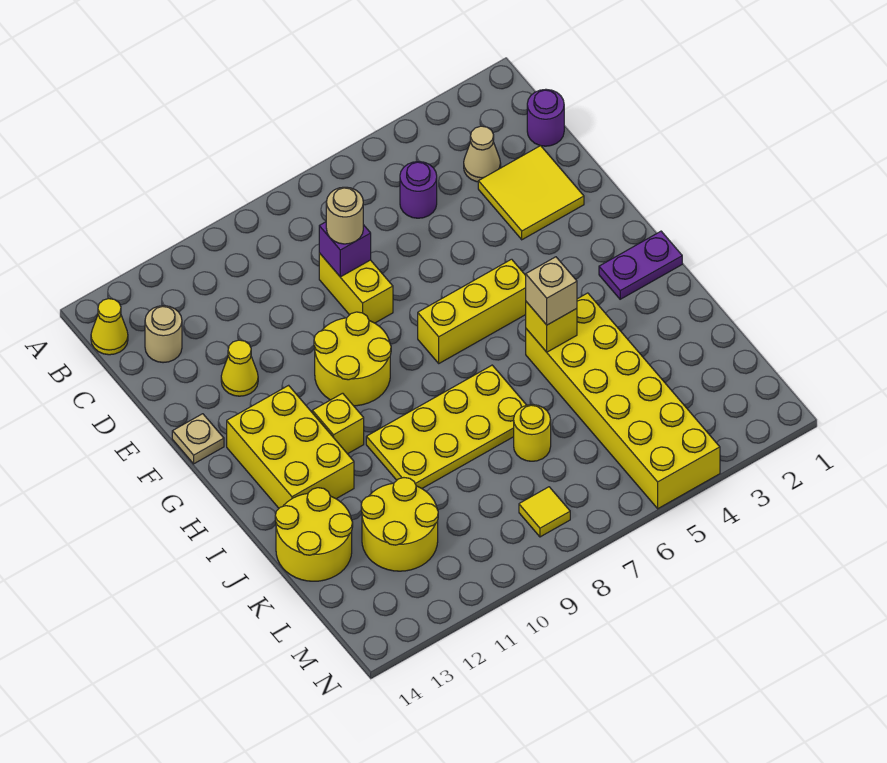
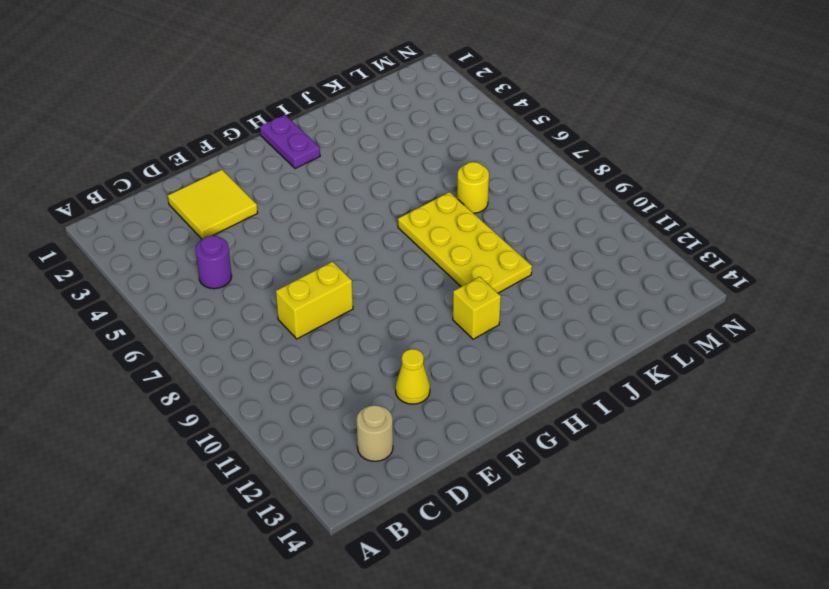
none -> yellow 1x1 cone [91,299,128,355]
none -> purple 1x1 round brick [527,89,564,146]
none -> tan 1x1 cone [464,126,501,182]

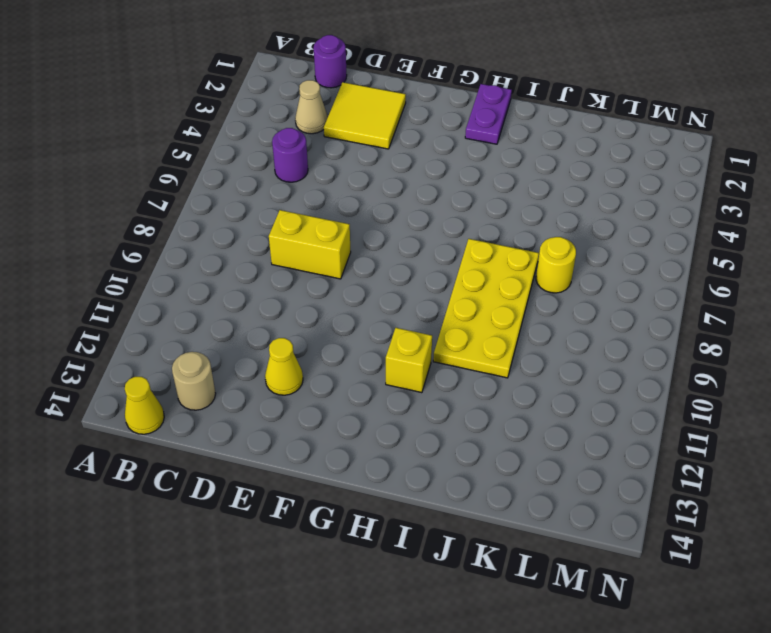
none -> yellow 2x2 round brick [314,312,391,406]
none -> tan 1x1 plate [172,414,224,464]
none -> yellow 1x3 brick [418,259,526,363]

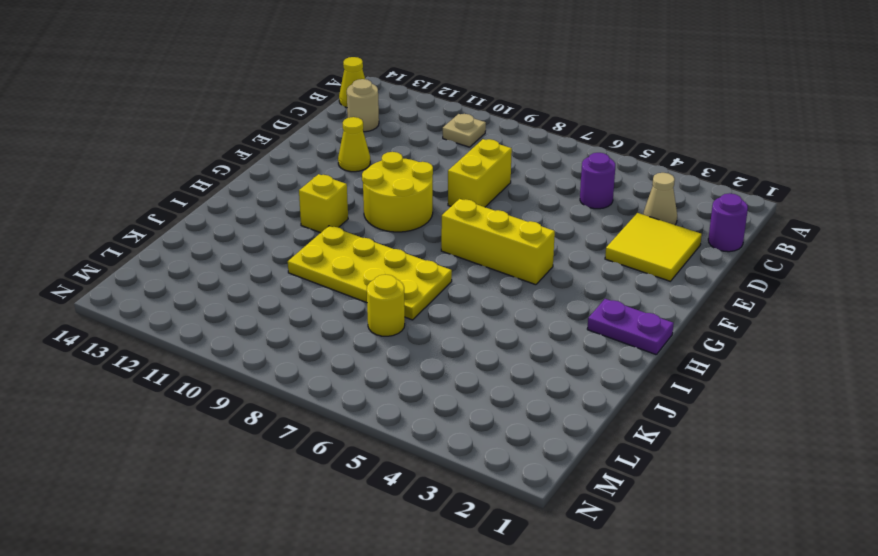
tan 1x1 plate [443,114,486,147] -> tan 1x1 plate moved to [172,414,224,464]
none -> yellow 2x3 brick [227,385,354,508]
none -> yellow 2x6 brick [526,293,720,509]
none -> yellow 2x2 round brick [275,488,353,581]

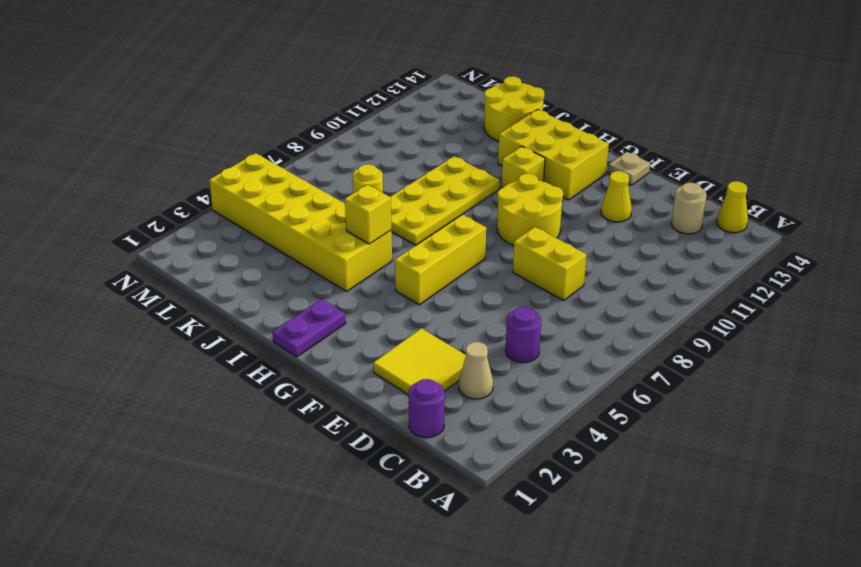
none -> yellow 2x2 round brick [361,478,438,571]
none -> yellow 1x1 tile [519,487,570,537]
none -> purple 1x1 brick [319,222,371,277]

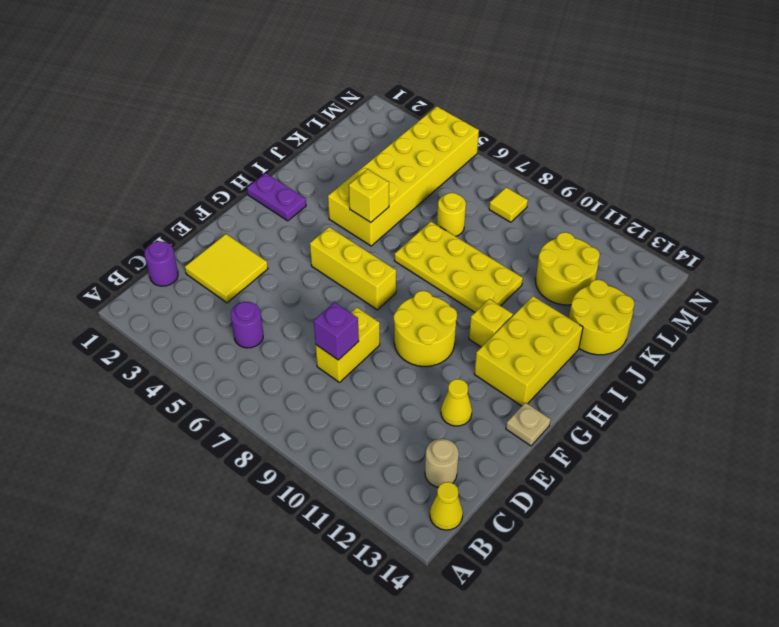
none -> tan 1x1 cone [464,126,501,182]
none -> tan 1x1 round brick [326,187,363,244]
none -> tan 1x1 brick [526,257,577,325]

